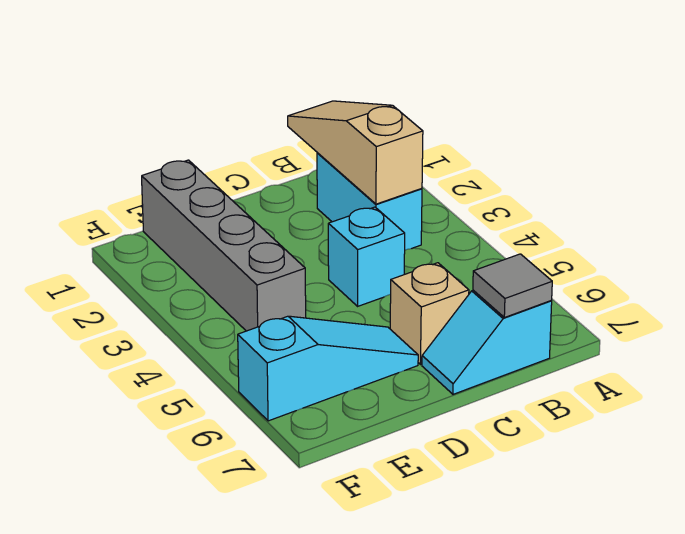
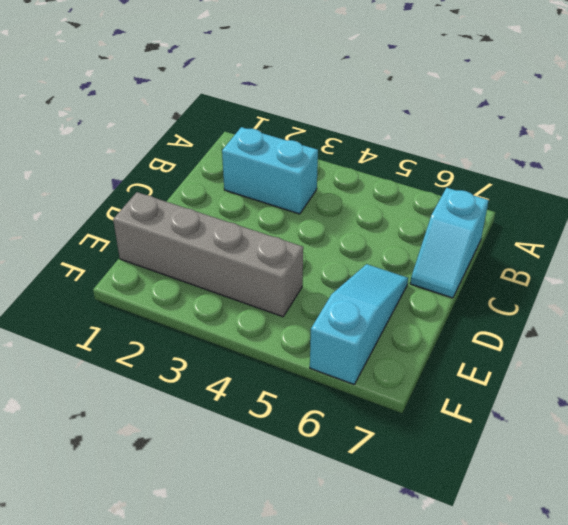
none -> cyan 1x1 brick [328,207,405,306]
none -> tan 1x1 brick [390,263,469,365]

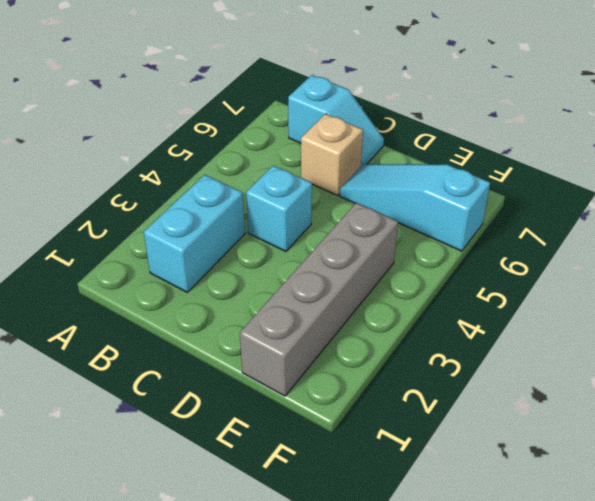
none -> tan 1x3 slope [288,101,423,204]
none -> grey 1x1 tile [473,254,552,318]

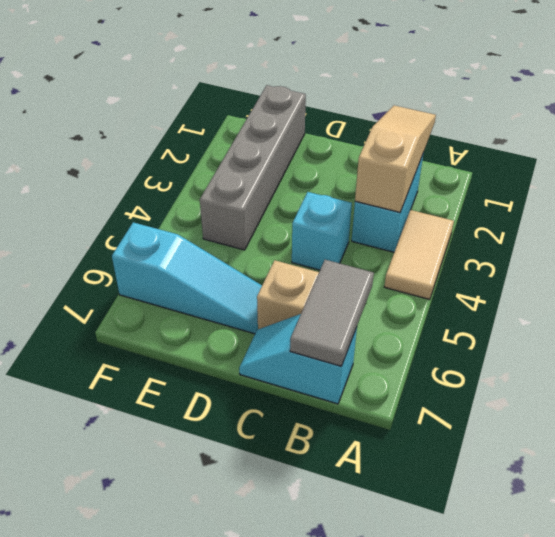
tan 1x2 tile [384,210,454,300] -> none
grey 1x2 tile [290,260,374,366] -> grey 1x1 tile [473,254,552,318]

